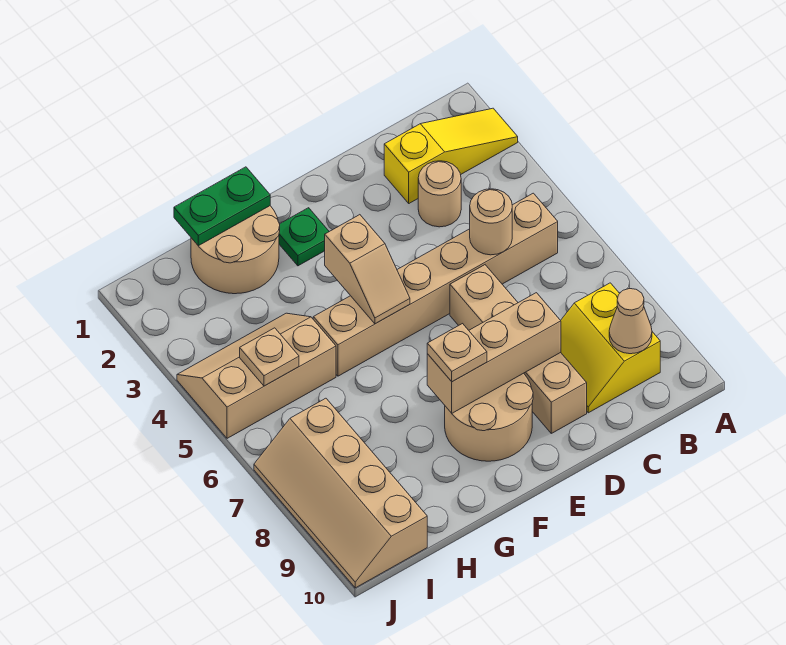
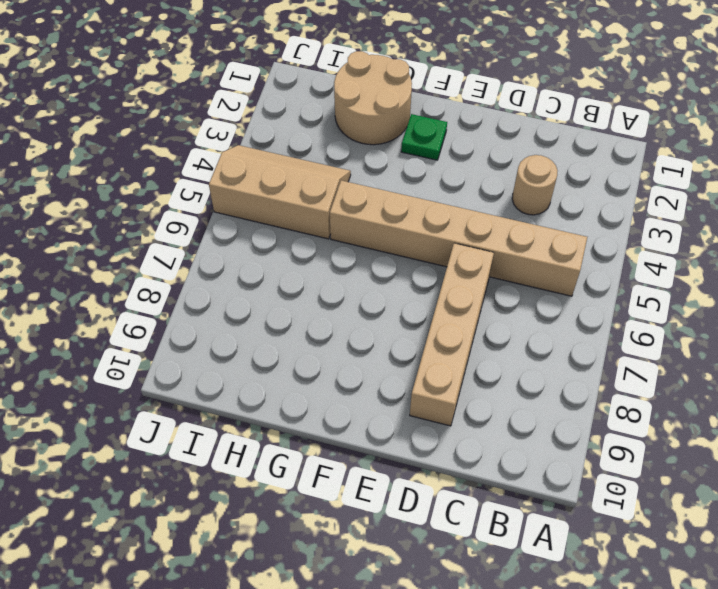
none -> yellow 1x3 slope [384,108,518,203]
none -> yellow 2x2 slope [561,283,660,413]
none -> tan 2x2 round brick [445,373,533,461]

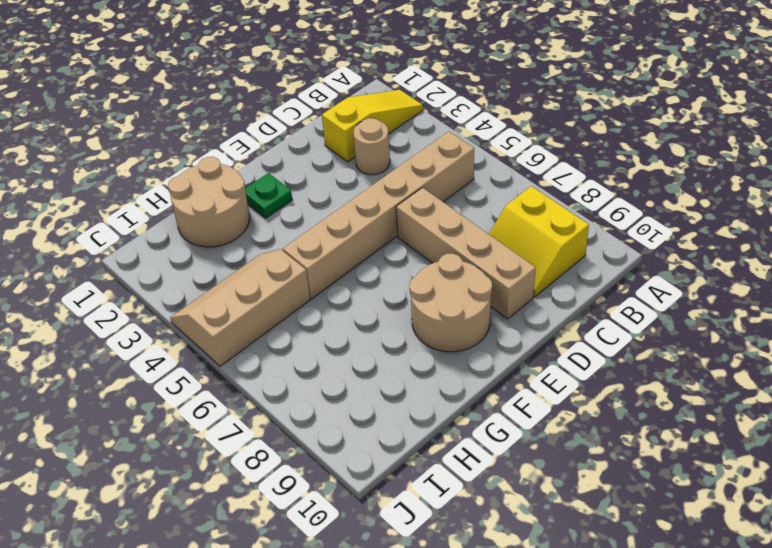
none -> tan 2x4 slope [254,398,427,588]
none -> tan 1x1 cone [609,288,652,354]
none -> tan 1x1 round brick [470,189,512,255]

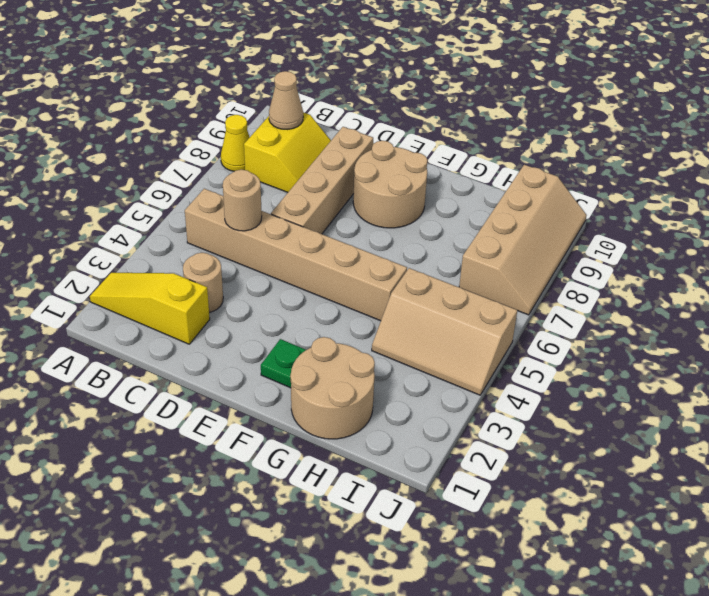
yellow 1x1 cone [221,115,250,171] -> none
none -> tan 1x3 brick [427,293,561,413]
none -> tan 1x2 slope [325,215,410,324]
none -> green 1x2 plate [174,167,270,246]

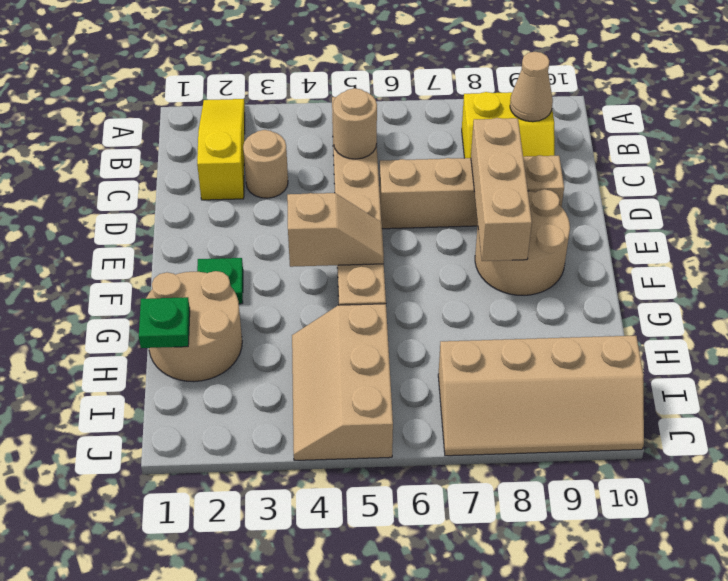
green 1x1 plate [139,297,190,348] -> green 1x2 plate [174,167,270,246]
none -> tan 1x1 plate [240,328,299,386]
none -> tan 1x1 plate [427,324,487,382]

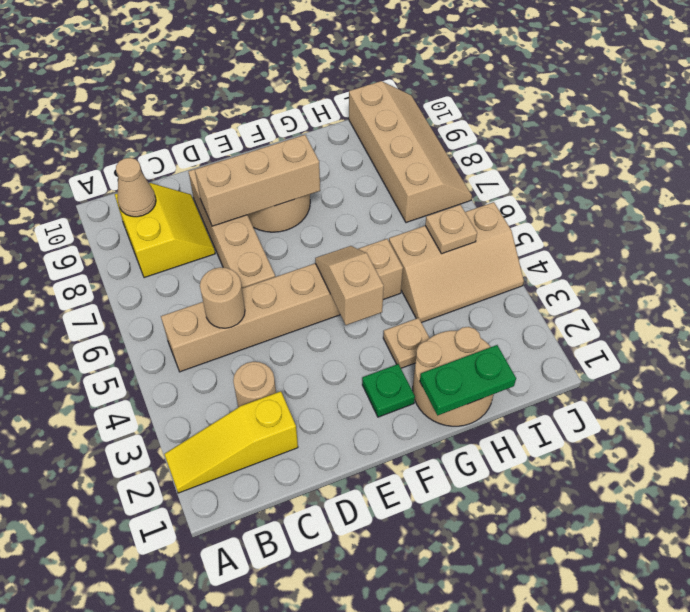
tan 1x1 plate [383,318,429,368] -> tan 1x1 plate moved to [427,324,487,382]

